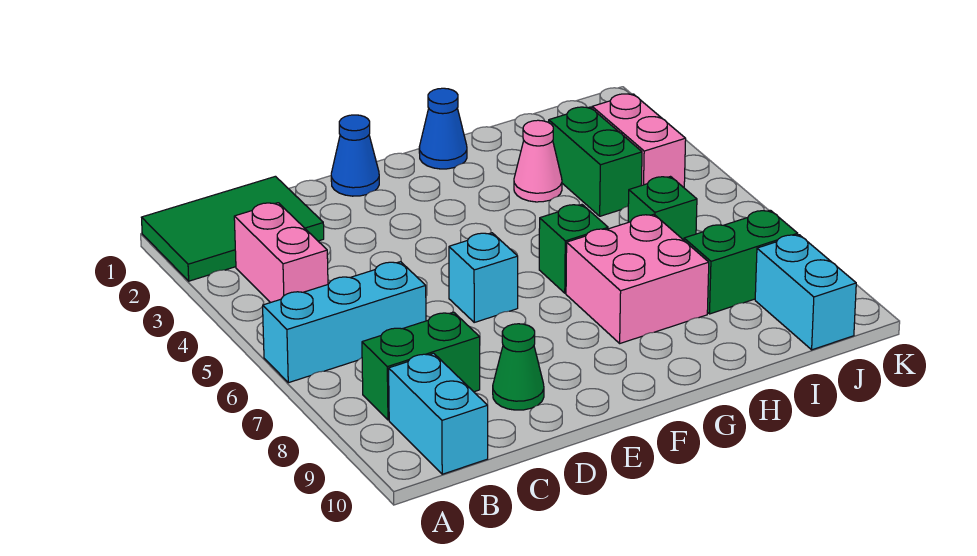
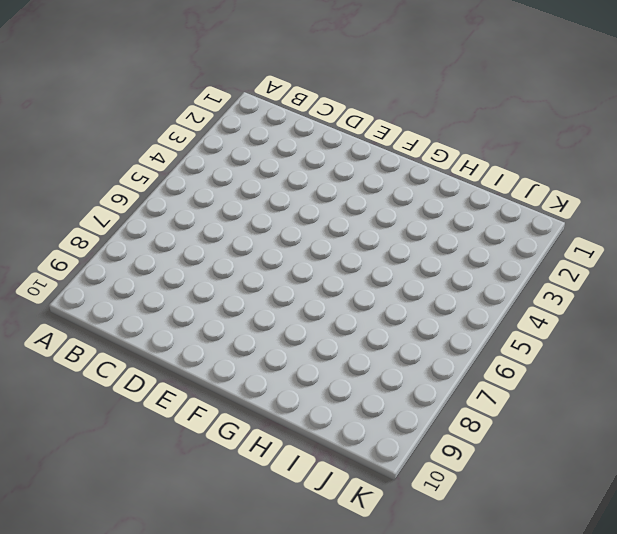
none -> green 2x3 tile [141,176,324,281]
none -> cyan 1x3 brick [263,262,426,383]
none -> pink 1x2 brick [234,203,328,303]

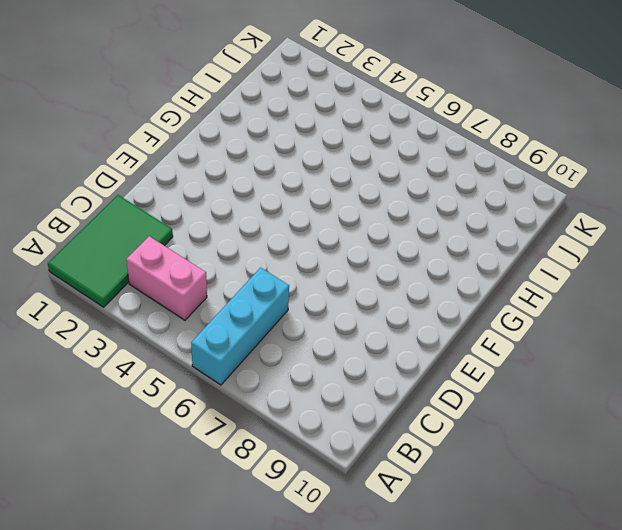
none -> green 1x2 brick [362,312,480,420]
none -> cyan 1x2 brick [389,353,488,474]
none -> green 1x1 cone [493,324,544,410]

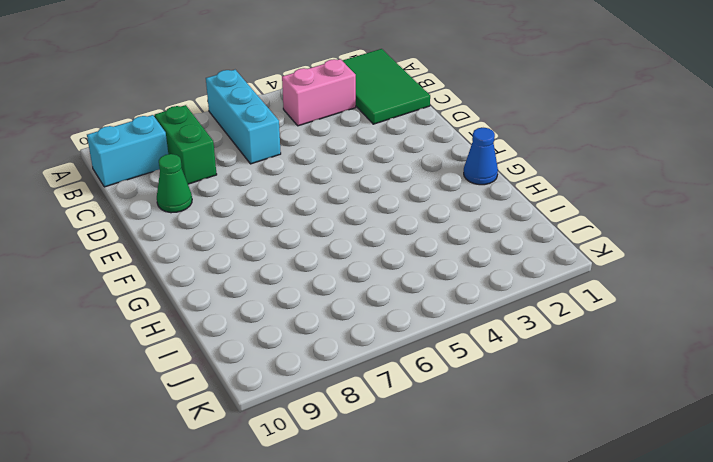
none -> blue 1x1 cone [331,115,379,196]
none -> cyan 1x1 brick [449,233,518,322]
none -> green 1x1 brick [539,205,608,293]

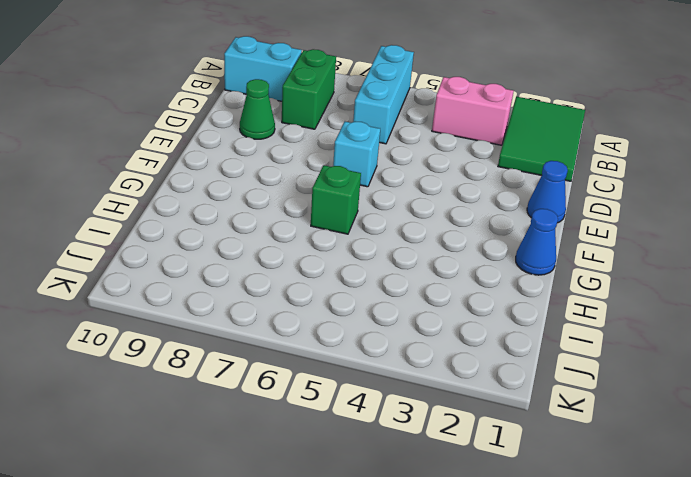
none -> pink 2x2 brick [566,214,709,343]
none -> pink 1x1 cone [514,120,562,202]
none -> green 1x2 brick [549,107,642,216]

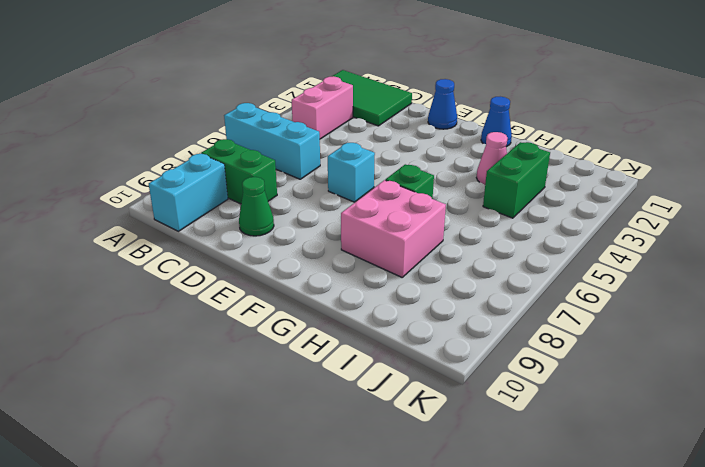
none -> green 1x1 brick [628,177,697,240]
none -> green 1x2 brick [684,210,798,314]
none -> pink 1x2 brick [592,94,686,187]

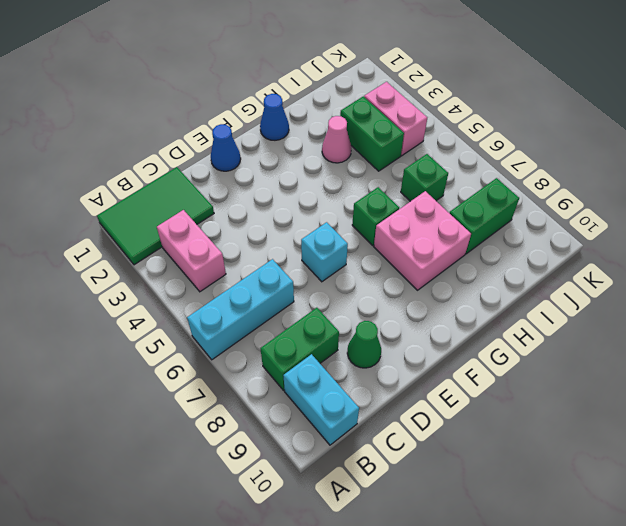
none -> cyan 1x2 brick [755,235,856,350]

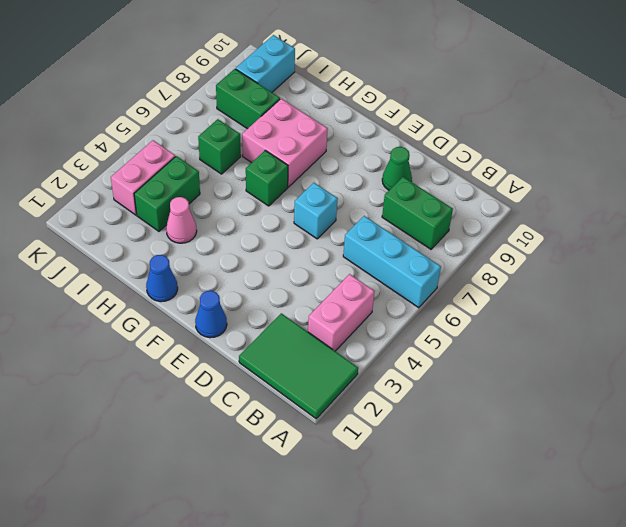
none -> cyan 1x2 brick [389,353,488,474]

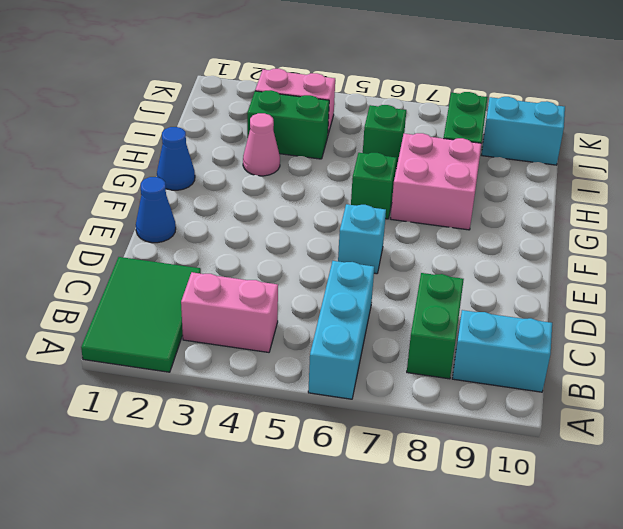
none -> green 1x1 cone [493,324,544,410]

